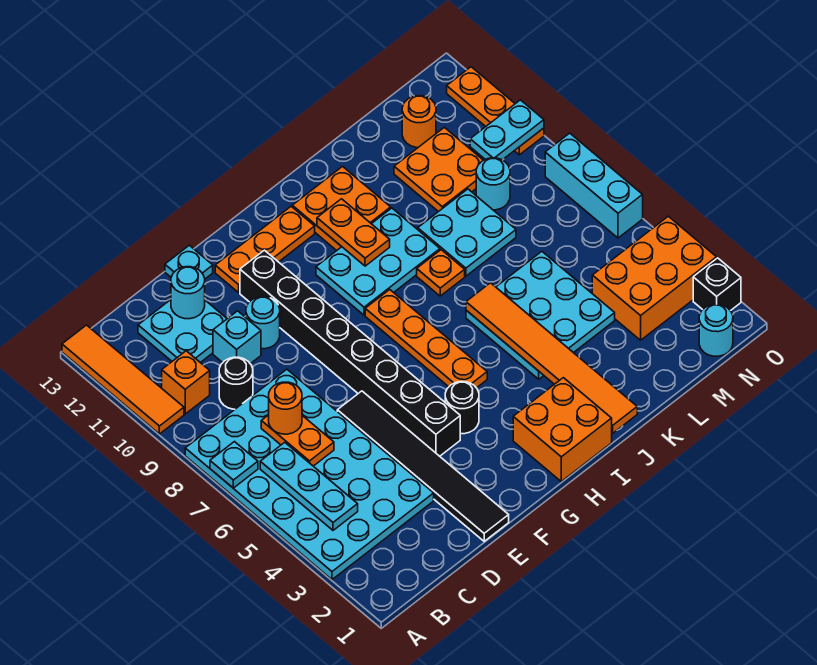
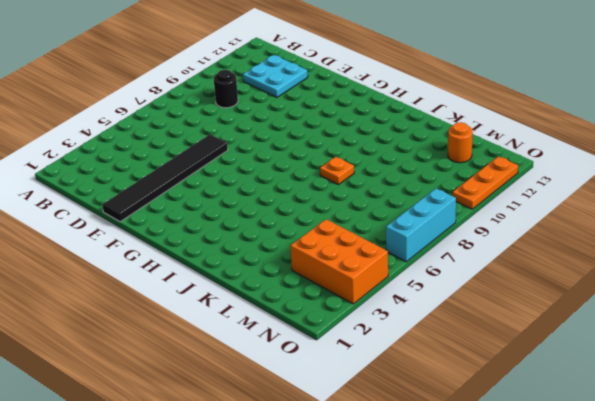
none -> cyan 4x6 plate [185,369,434,579]
none -> orange 1x4 tile [62,325,184,434]
none -> orange 1x1 brick [162,351,210,414]
none -> cyan 1x1 brick [213,311,261,364]

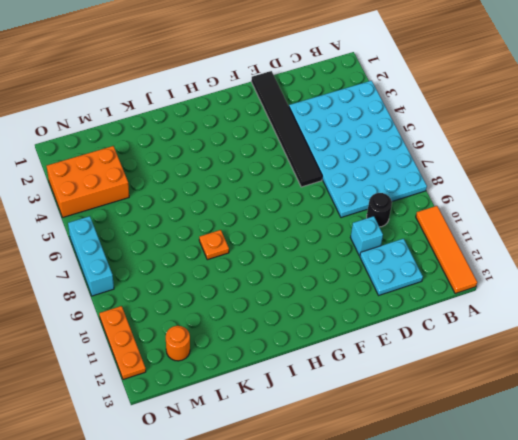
none -> orange 1x1 brick [162,351,210,414]
none -> cyan 1x1 round brick [246,297,280,349]
none -> cyan 1x1 plate [165,245,213,279]
none -> black 1x8 brick [240,250,460,456]

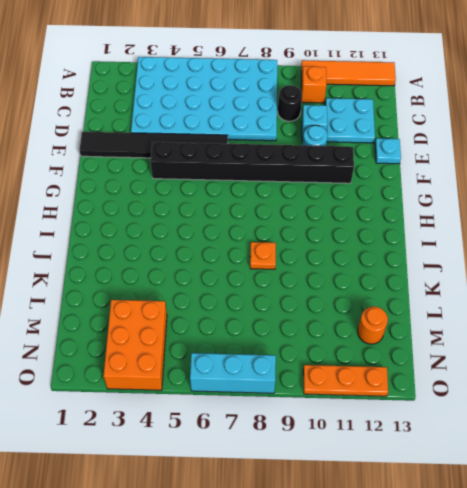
none -> orange 1x3 plate [215,206,315,293]
none -> black 1x1 round brick [445,382,479,434]
none -> orange 2x2 brick [513,378,612,481]
none -> orange 1x4 plate [365,290,487,388]

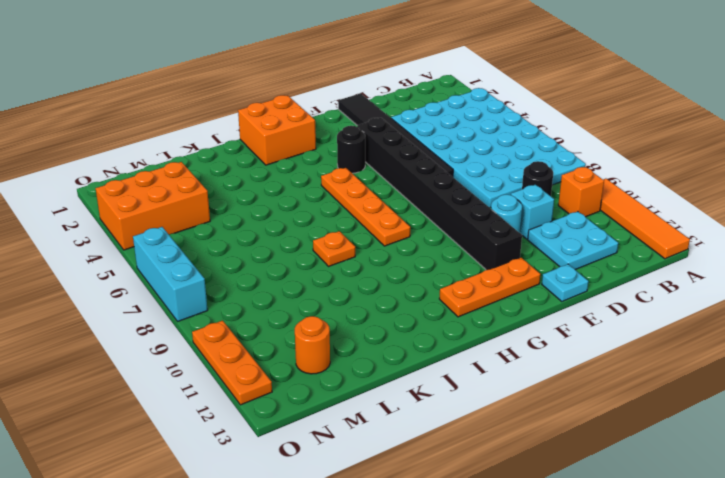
none -> cyan 2x3 plate [316,208,440,315]
none -> orange 2x2 plate [292,167,391,251]
none -> cyan 3x3 plate [466,252,615,379]
none -> cyan 2x2 plate [418,189,516,276]

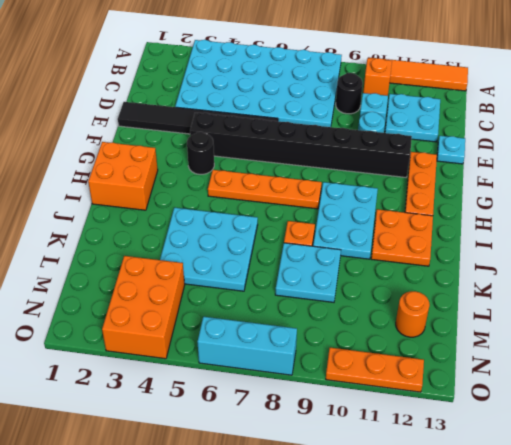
none -> orange 2x2 plate [394,127,483,212]
none -> cyan 1x1 round brick [476,158,510,210]
none -> cyan 1x1 round brick [699,304,733,356]
none -> black 1x1 brick [693,258,741,311]

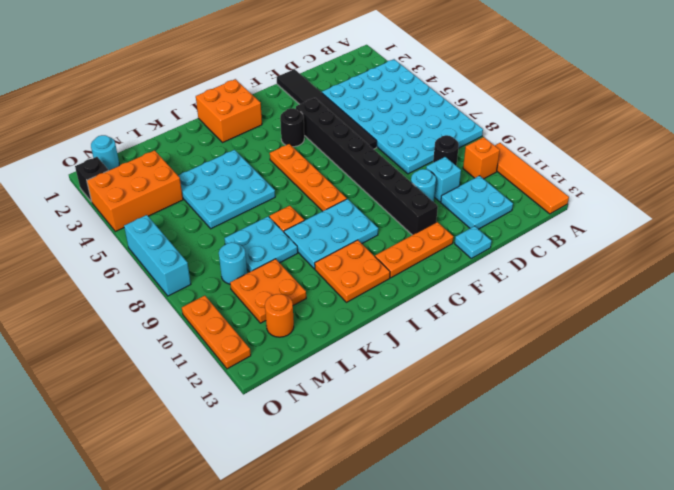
none -> cyan 1x1 plate [210,442,258,488]
none -> cyan 1x3 plate [260,442,358,530]
none -> orange 1x2 plate [261,415,334,466]
none -> cyan 1x1 round brick [171,267,205,319]

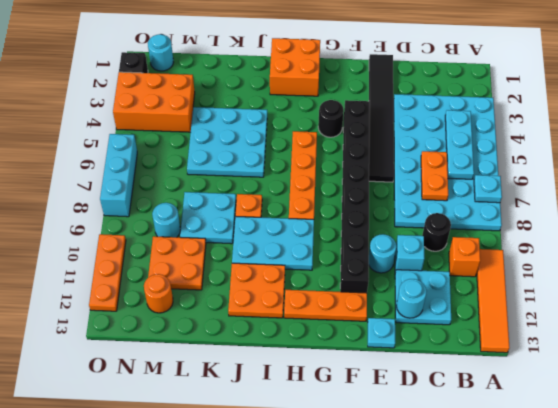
none -> orange 1x2 plate [317,199,390,266]
none -> orange 1x6 tile [466,283,637,433]
none -> cyan 1x2 plate [470,100,544,160]
none -> orange 1x1 round brick [269,382,302,434]

